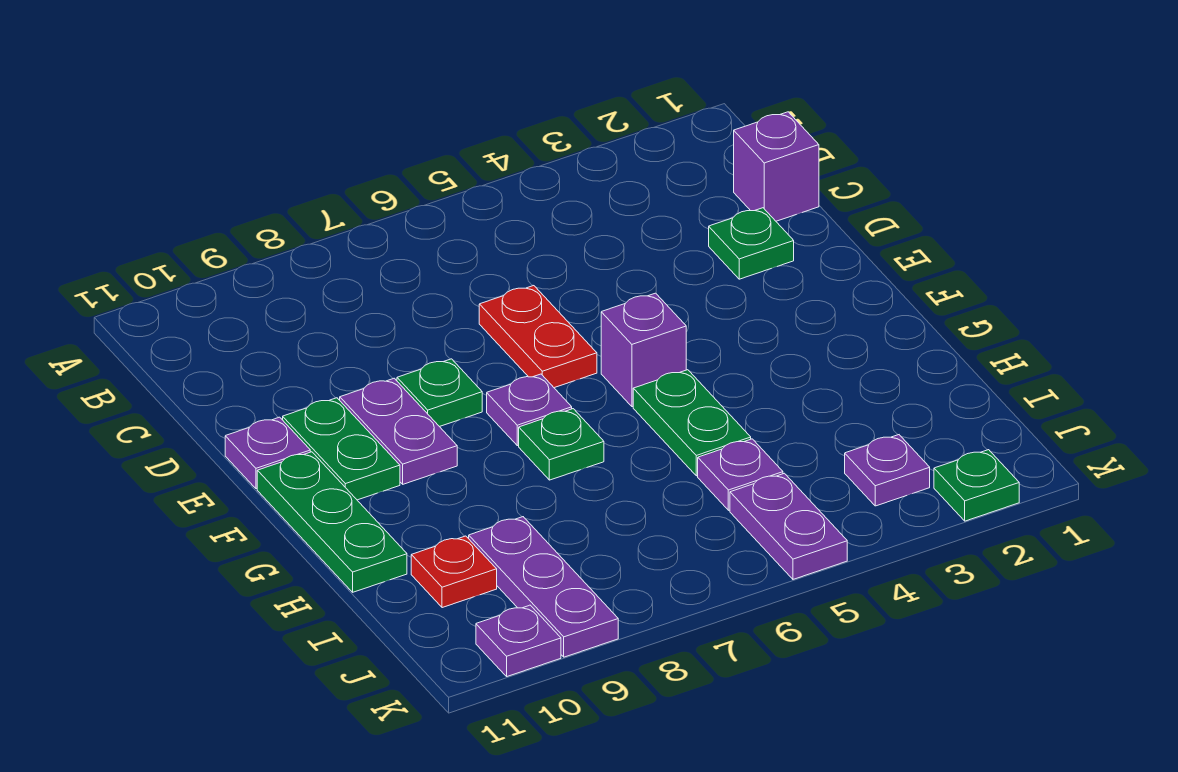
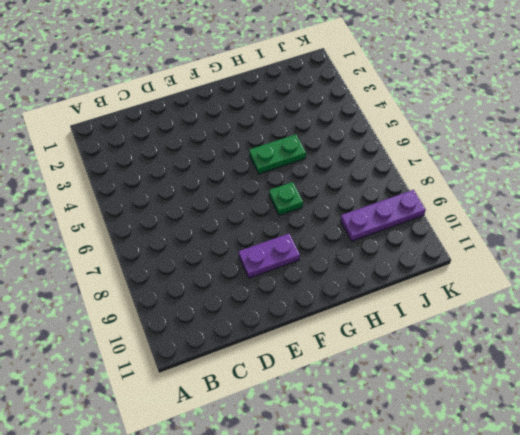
none -> purple 1x1 brick [734,112,819,221]
none -> green 1x1 plate [709,208,794,279]
none -> red 1x2 plate [479,286,597,388]

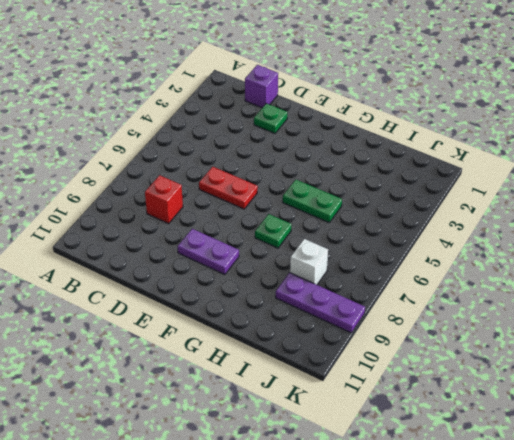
red 1x1 brick [145,175,183,224] -> none
white 1x1 brick [290,239,328,285] -> none
none -> green 1x1 plate [397,359,482,427]
none -> green 1x2 plate [283,398,400,500]
none -> purple 1x1 plate [225,417,310,489]

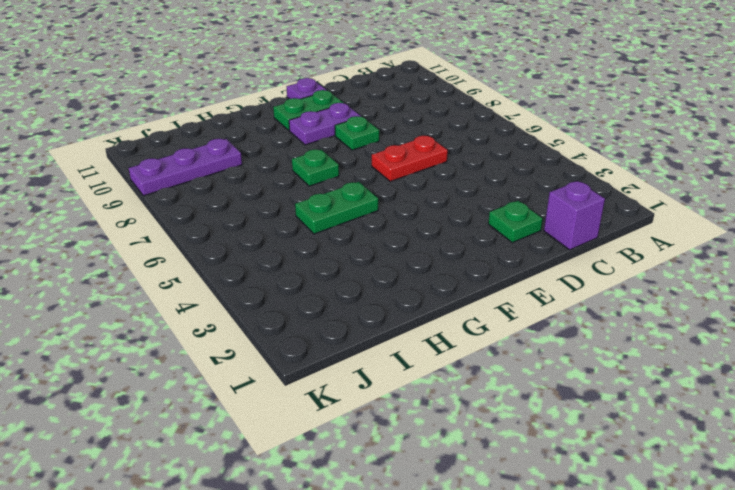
none -> purple 1x1 brick [601,293,686,407]
none -> purple 1x1 plate [487,374,572,446]
none -> green 1x3 plate [257,452,407,592]

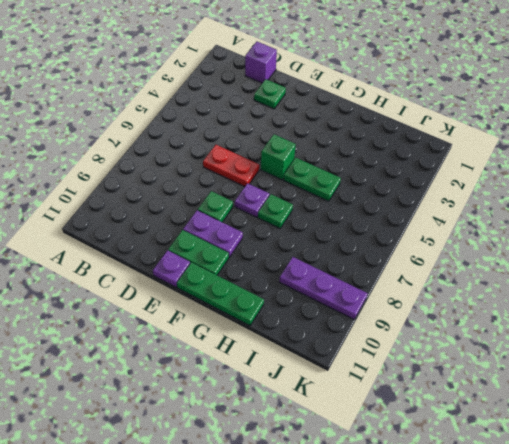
green 1x1 brick [261,134,296,180] -> purple 1x1 brick [601,293,686,407]
none -> purple 1x1 plate [698,439,783,510]
none -> red 1x1 plate [411,536,497,608]
none -> purple 1x1 plate [845,435,930,506]

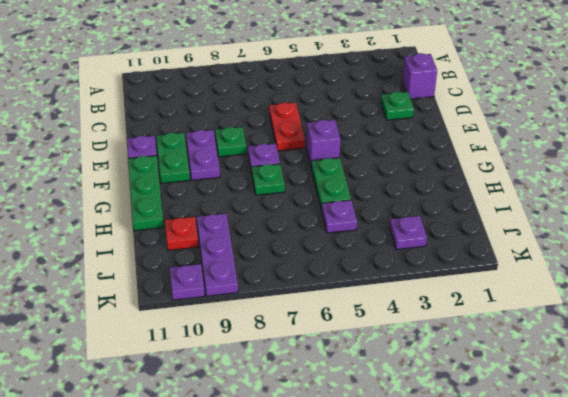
none -> purple 1x2 plate [730,473,847,579]
none -> green 1x1 plate [934,450,1019,521]

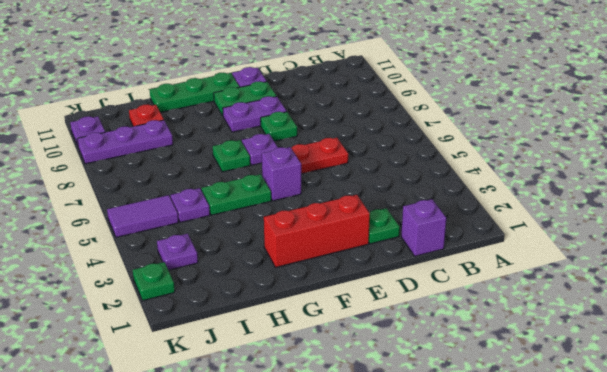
red 1x3 brick [264,195,370,267] -> none
purple 1x2 tile [107,195,178,237] -> purple 1x2 plate [730,473,847,579]

